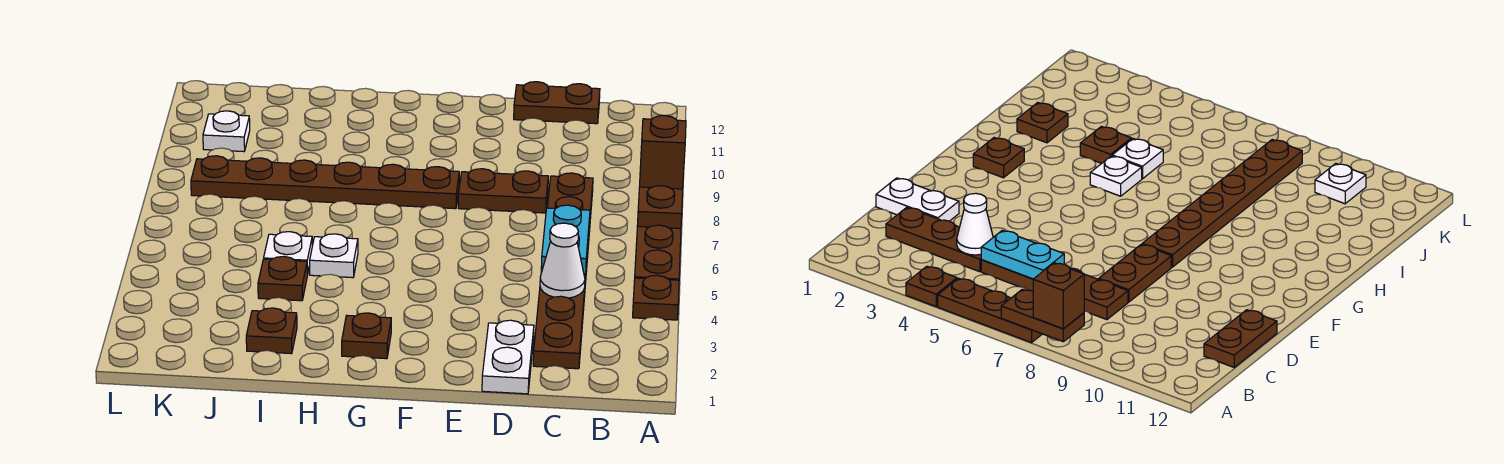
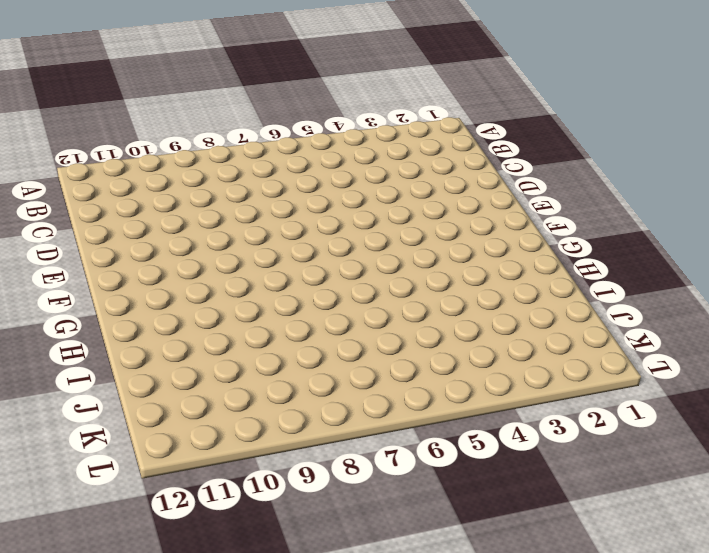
none -> brown 1x1 plate [633,275,679,320]
none -> brown 1x3 plate [635,225,681,280]
none -> brown 1x3 plate [533,275,586,369]

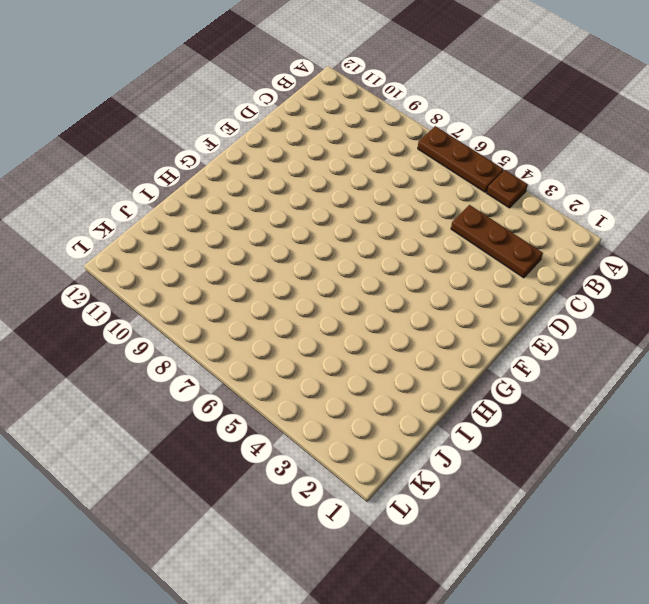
none -> brown 1x4 plate [541,173,593,284]
none -> brown 1x2 plate [514,82,600,124]
none -> white 1x2 plate [482,320,534,394]

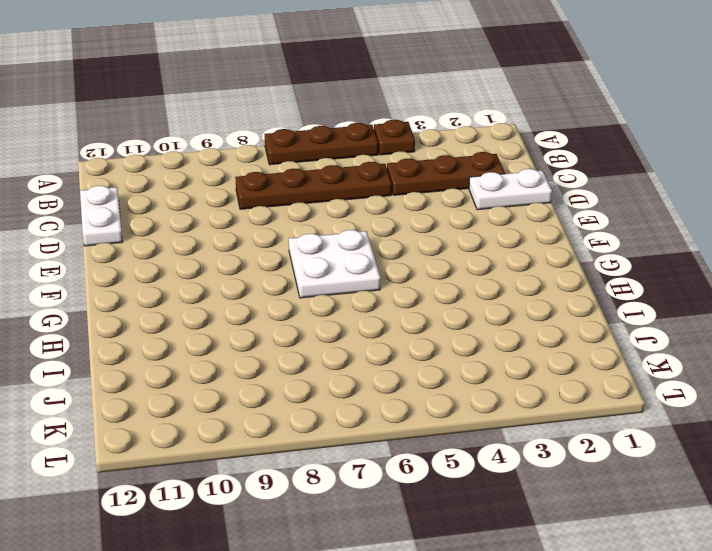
white 1x2 plate [80,186,123,246] -> brown 1x2 plate [514,82,600,124]
white 2x2 plate [289,230,380,298] -> none
none -> brown 1x2 plate [458,169,548,213]
none -> brown 1x6 plate [191,156,459,209]
none -> brown 1x1 plate [342,313,391,359]

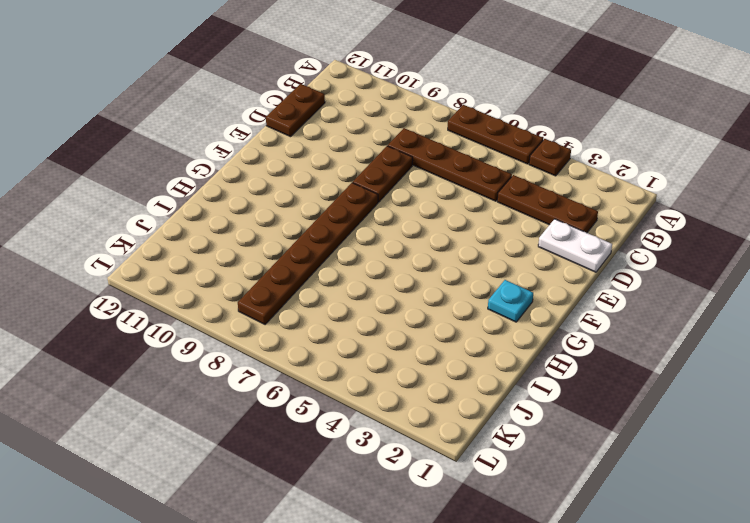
cyan 1x1 plate [488,280,533,322] -> brown 1x1 plate [342,313,391,359]
none -> white 1x1 plate [310,234,358,278]
none -> brown 1x1 plate [246,308,297,354]
none -> brown 1x1 plate [258,257,307,301]

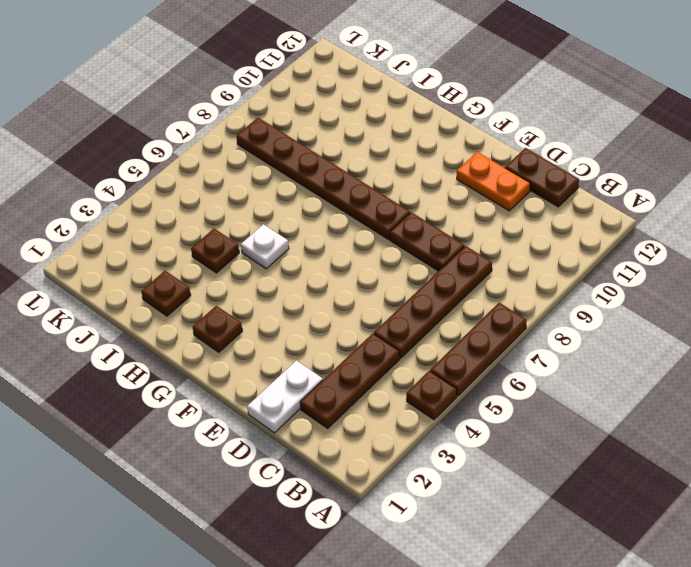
orange 1x2 plate [457,152,530,211] -> none
none -> white 1x1 plate [264,232,312,275]
none -> white 1x1 plate [203,111,250,152]
none -> brown 1x2 plate [637,186,683,229]

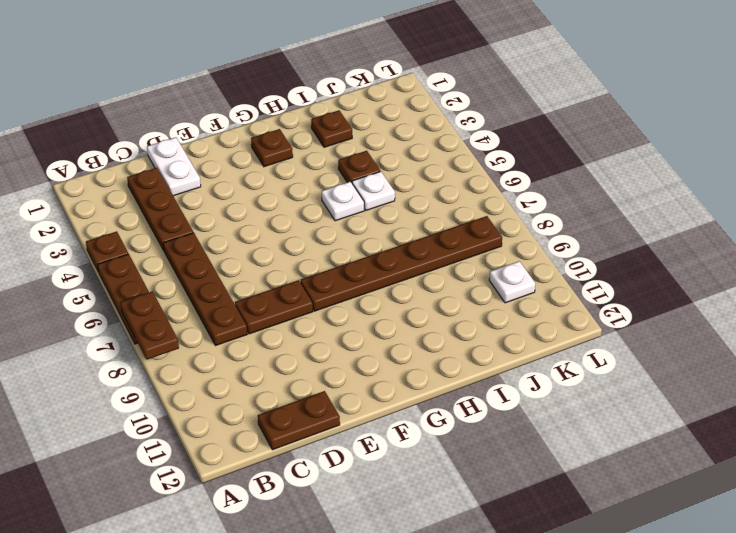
none -> white 1x1 cone [540,223,585,298]
none -> cyan 1x2 plate [541,205,590,274]
none -> brown 1x1 brick [640,116,686,189]

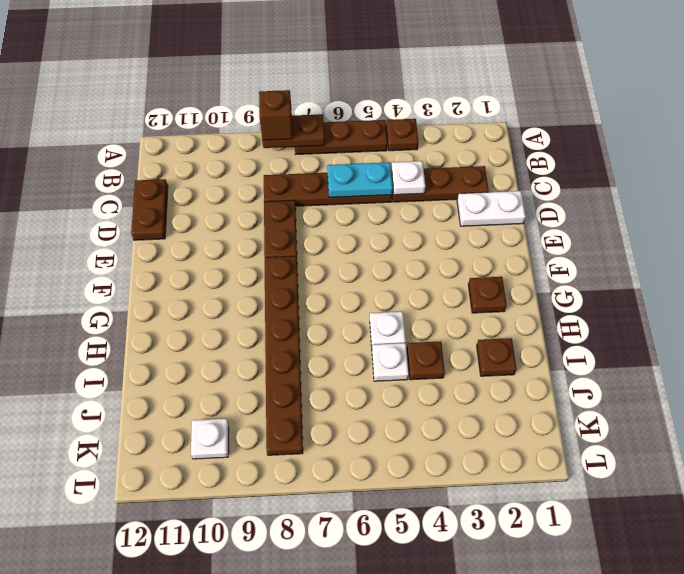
white 1x1 plate [391,161,425,195] -> white 1x1 cone [540,223,585,298]

